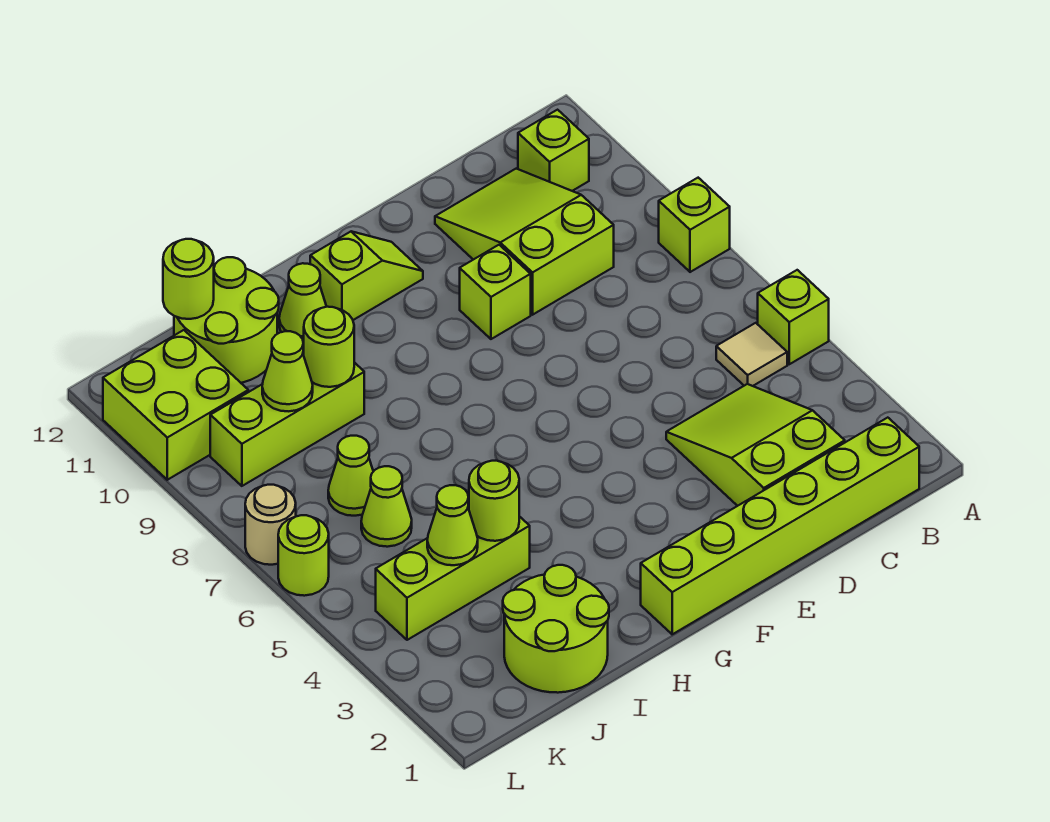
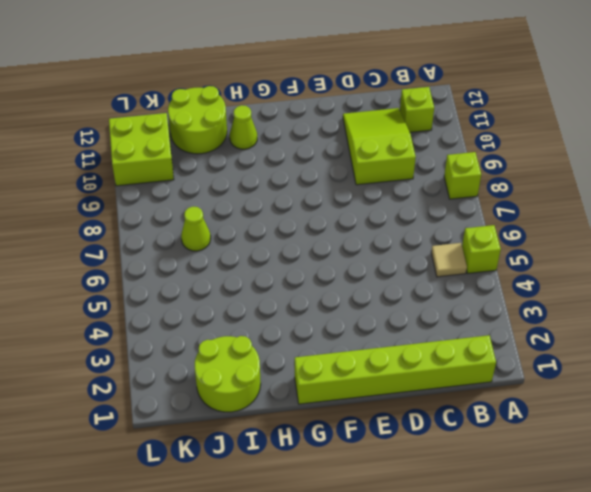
none -> lime 2x3 slope [666,384,845,506]
none -> lime 1x1 brick [460,245,531,339]
none -> lime 1x2 slope [310,232,423,320]

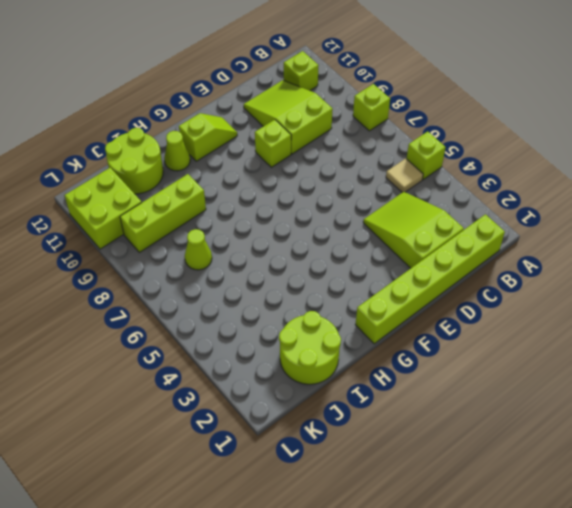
none -> lime 1x3 brick [376,516,530,640]
none -> lime 1x1 cone [361,466,412,547]
none -> lime 1x1 round brick [278,515,329,596]

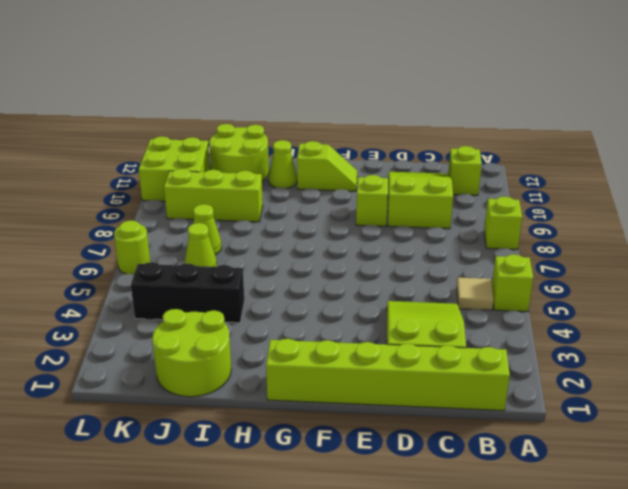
black 1x3 brick [131,262,244,323] -> lime 1x3 brick [376,516,530,640]
none -> tan 1x1 round brick [245,485,296,565]
none -> lime 1x1 round brick [469,461,519,541]
none -> lime 1x1 round brick [303,307,354,387]

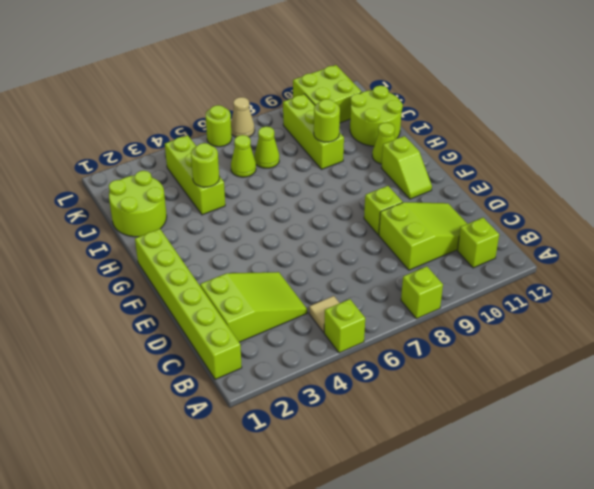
tan 1x1 cone [231,97,255,137] -> tan 1x1 round brick [245,485,296,565]
none -> lime 1x1 cone [427,485,478,565]
none -> lime 1x1 cone [262,331,313,411]
none -> lime 1x1 round brick [163,239,214,319]

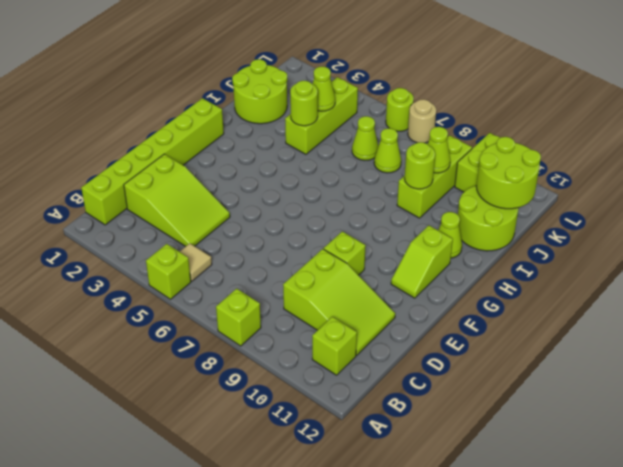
lime 2x2 round brick [476,137,541,209] -> lime 1x1 round brick [163,239,214,319]

